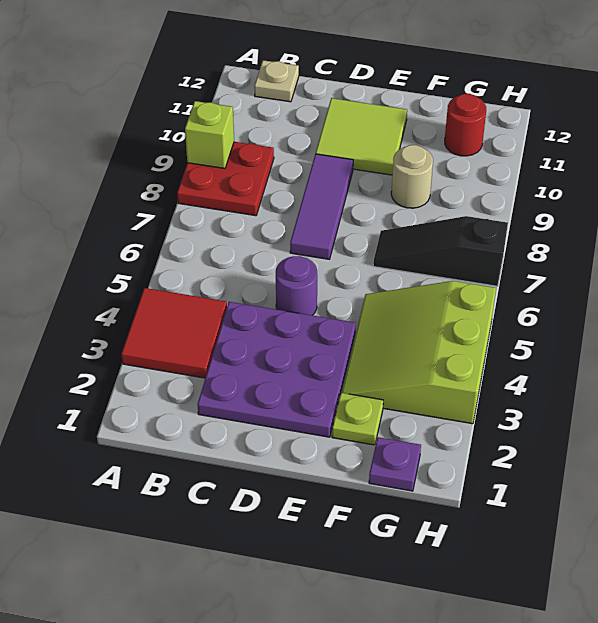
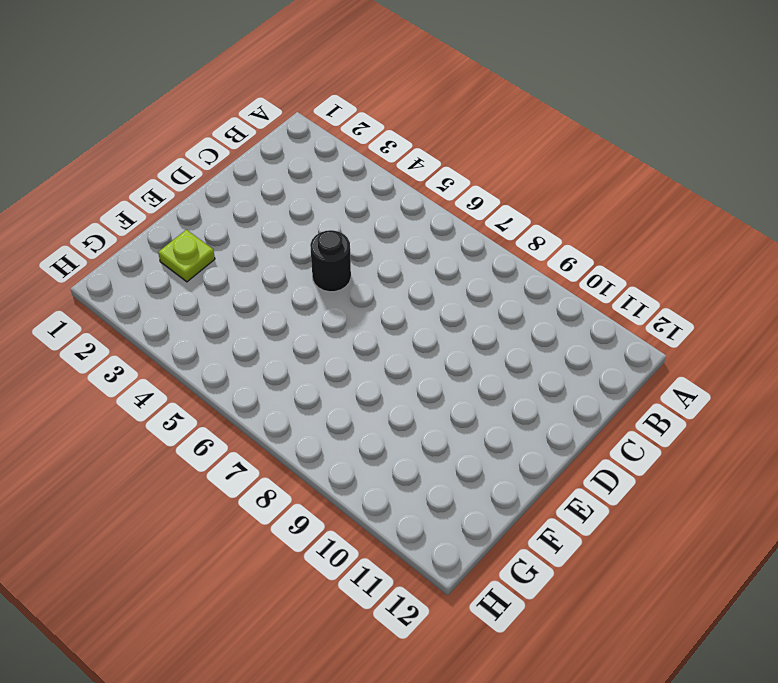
black 1x1 round brick [310,230,351,292] -> purple 1x1 round brick [276,256,317,315]
none -> red 2x2 tile [121,288,227,378]
none -> red 2x2 plate [177,142,274,216]
none -> tan 1x1 plate [254,60,299,102]

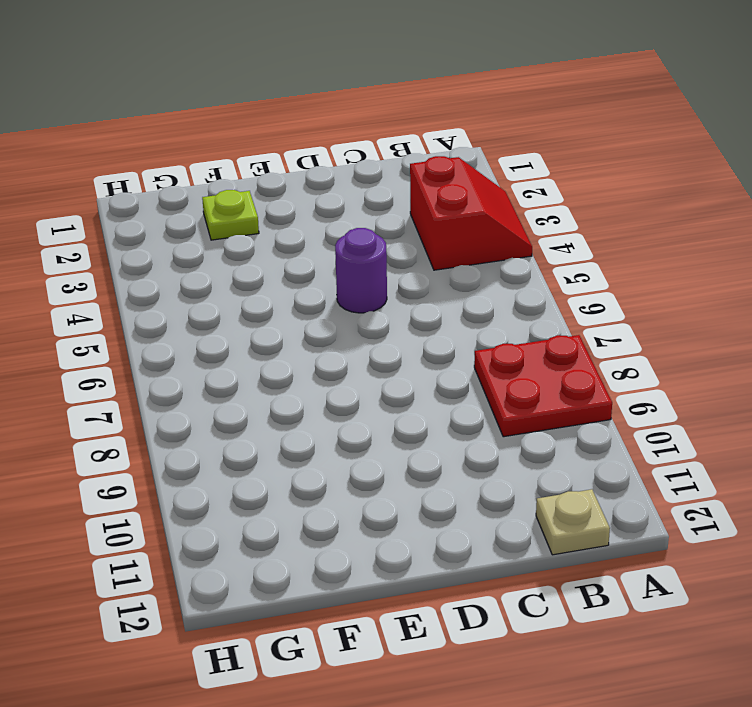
red 2x2 slope [410,156,532,270] -> red 2x2 tile [121,288,227,378]
none -> purple 3x3 plate [198,302,355,437]
none -> purple 1x3 tile [290,154,353,259]
none -> lime 2x2 tile [316,98,407,175]

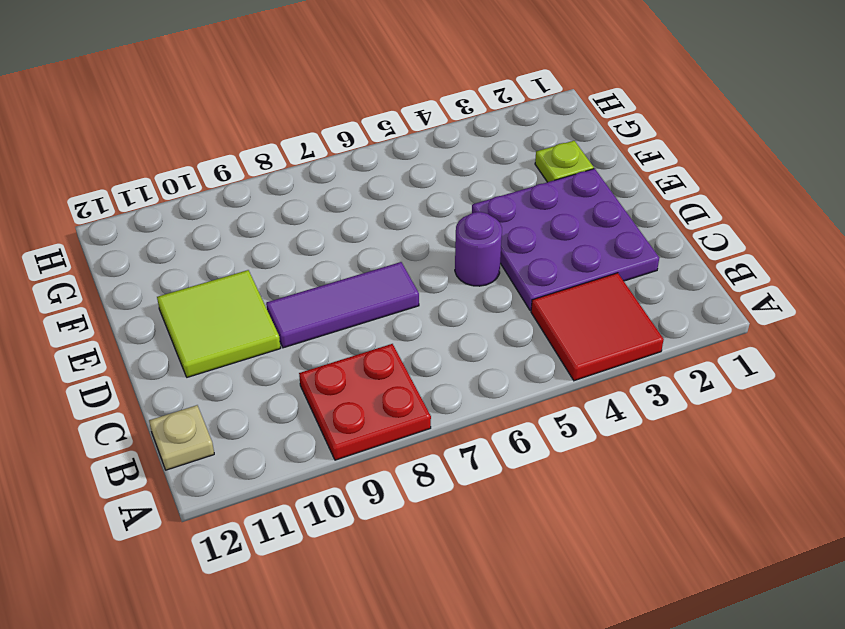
none -> lime 3x3 slope [342,281,496,424]
none -> black 1x3 slope [373,216,508,286]
none -> tan 1x1 round brick [391,145,433,208]

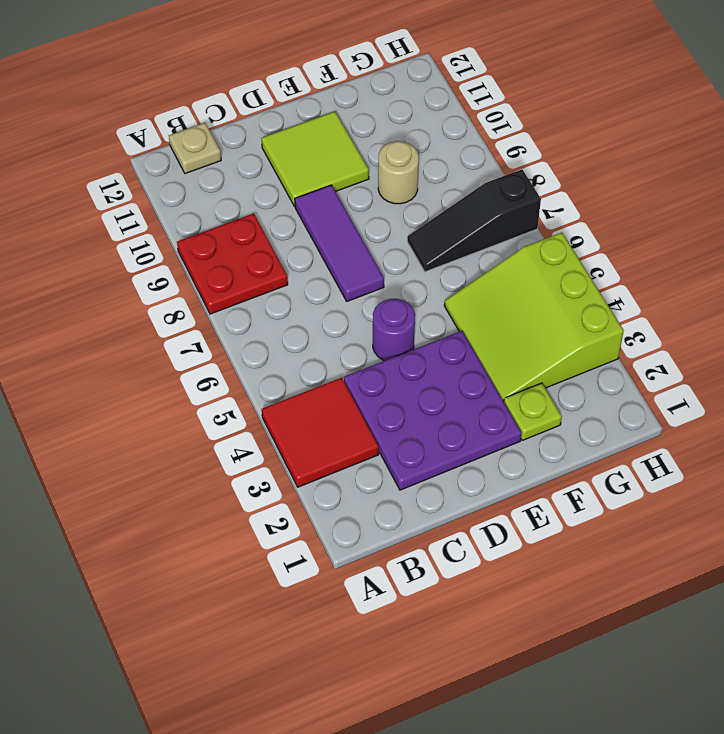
none -> purple 1x1 plate [369,437,421,491]
none -> red 1x1 round brick [445,94,486,156]
none -> lime 1x1 brick [185,101,234,169]

